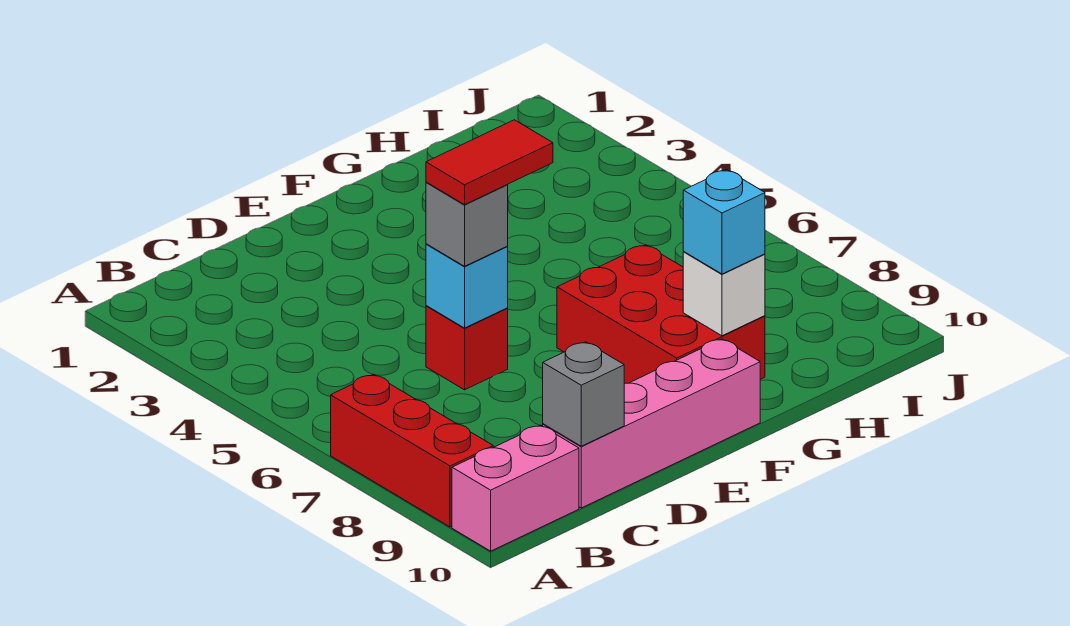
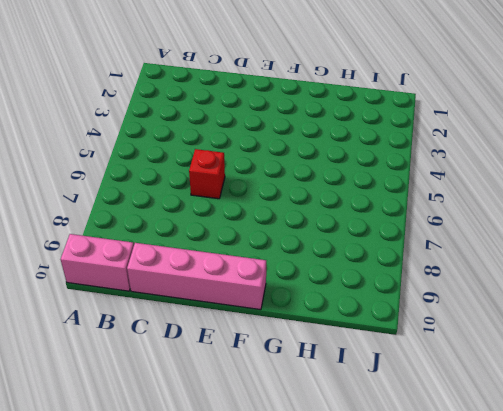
none -> red 1x3 brick [331,374,493,527]
none -> red 2x3 brick [557,245,765,383]

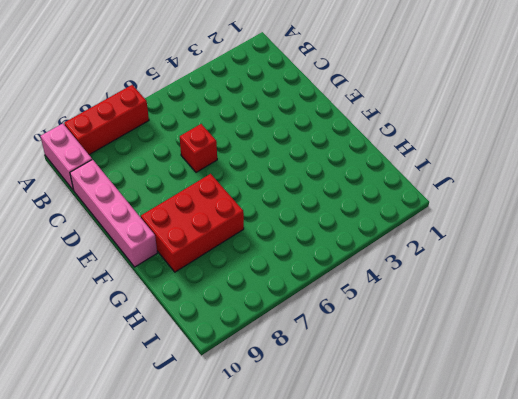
none -> grey 1x1 brick [543,342,624,446]
none -> cyan 1x1 brick [426,244,508,328]

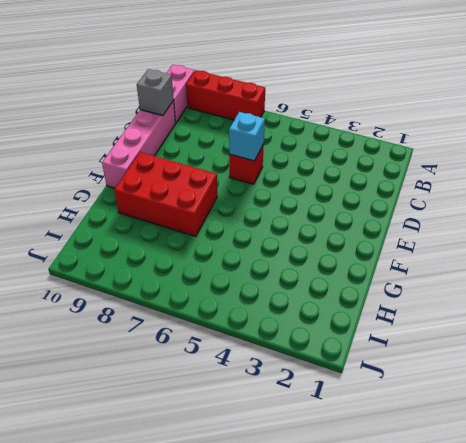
none -> white 1x1 brick [683,252,765,336]
none -> grey 1x1 brick [426,182,508,266]

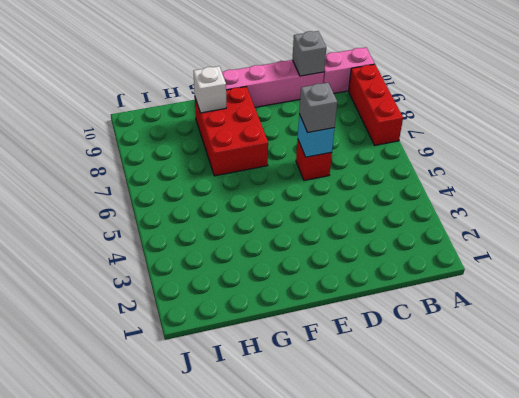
none -> cyan 1x1 brick [683,170,765,274]
none -> red 1x2 tile [426,120,553,205]

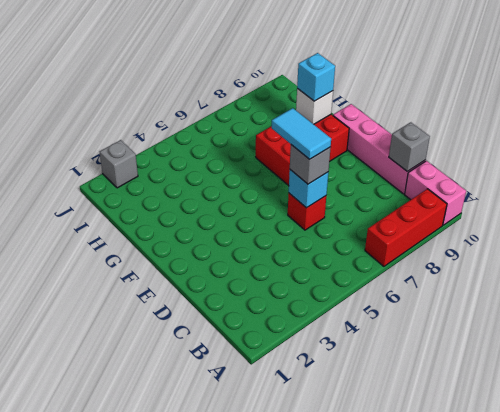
cyan 1x2 tile [272,108,331,159] -> red 1x2 tile [426,120,553,205]
grey 1x1 brick [100,140,138,188] -> none

